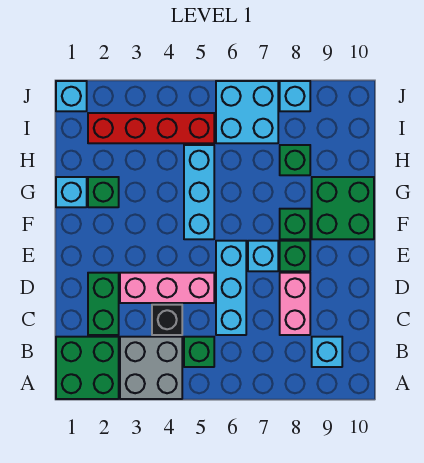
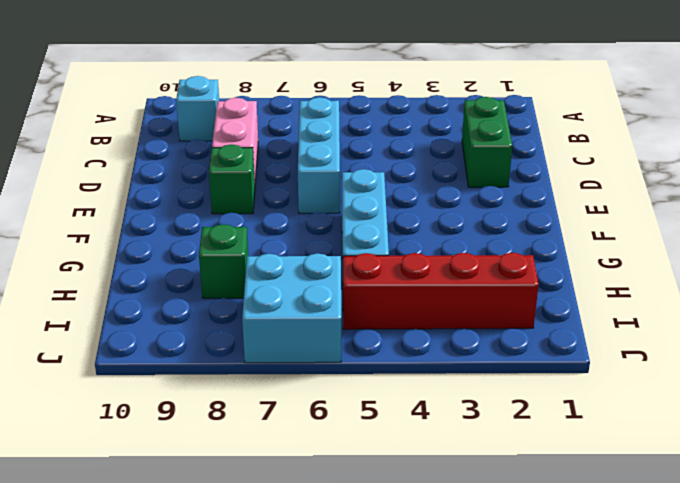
none -> green 2x2 brick [56,337,119,399]
none -> grey 2x2 brick [120,337,182,399]
none -> green 1x1 brick [184,337,214,367]

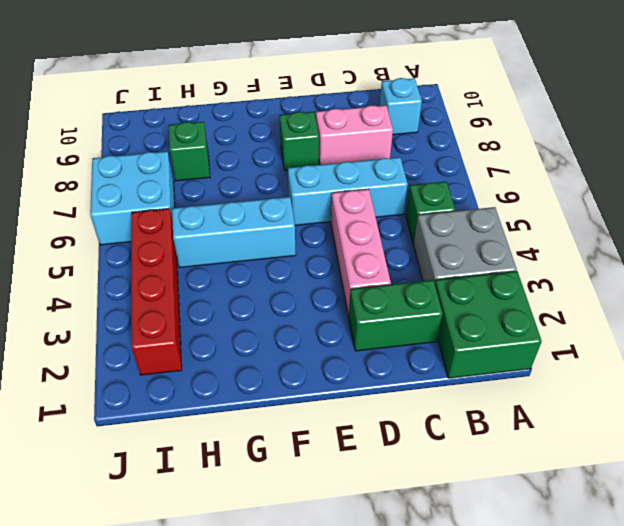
none -> black 1x1 brick [152,305,182,335]
none -> cyan 1x1 brick [248,241,278,271]
none -> green 1x1 brick [280,209,310,239]

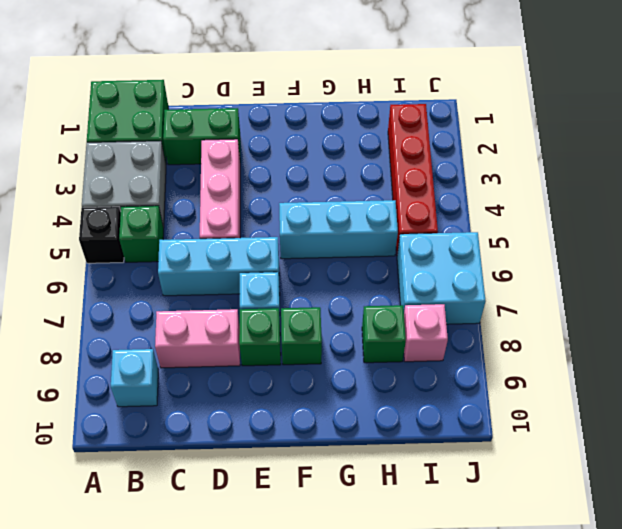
black 1x1 brick [79,207,124,263] -> black 1x1 brick moved to [152,305,182,335]
pink 1x1 brick [404,304,448,362] -> none
none -> green 2x2 brick [312,177,374,239]
none -> cyan 1x1 brick [56,177,87,207]
none -> green 1x1 brick [88,177,119,207]

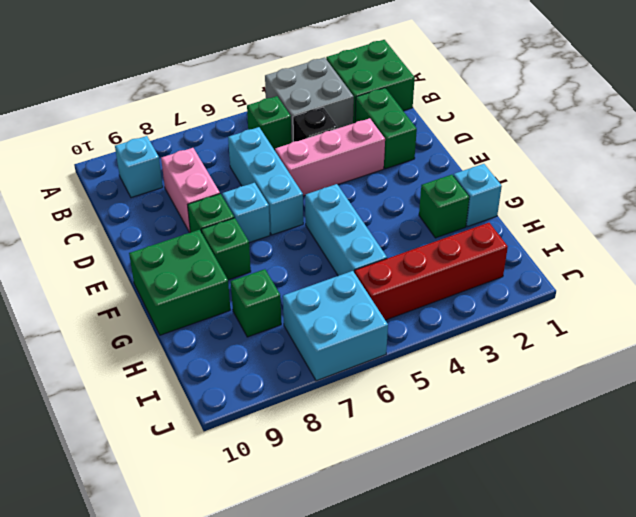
none -> cyan 1x1 brick [56,81,87,111]
none -> cyan 1x1 brick [280,81,310,111]

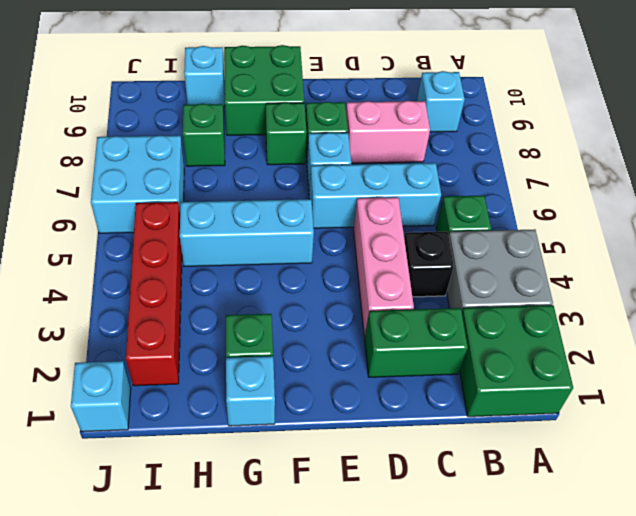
cyan 1x1 brick [184,46,225,107] -> cyan 1x1 brick moved to [280,81,310,111]

